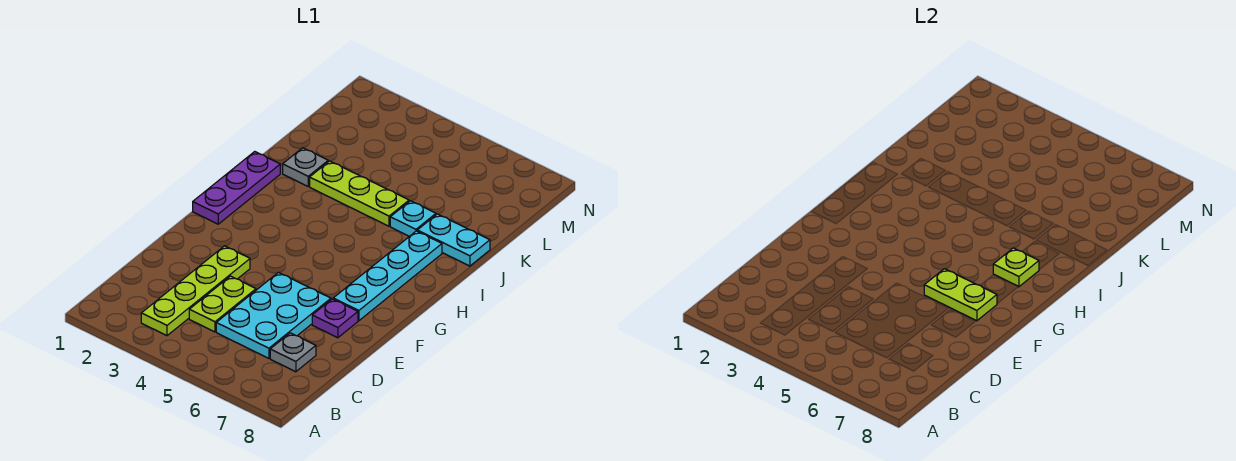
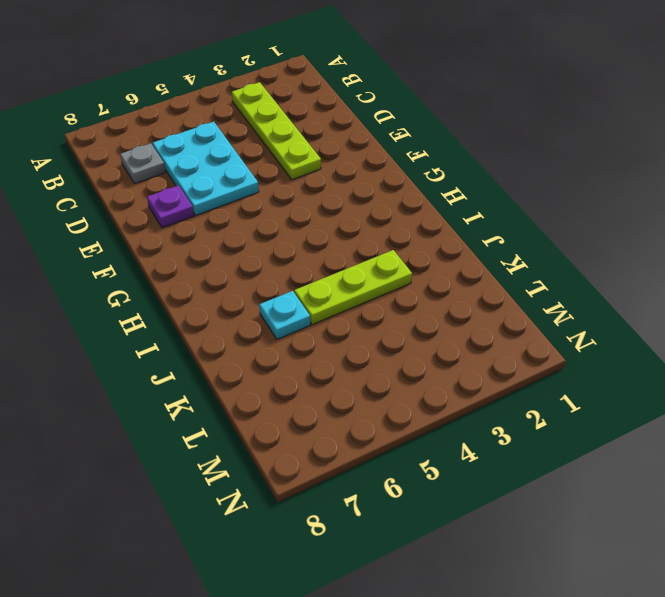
none -> lime 1x2 plate [189,276,256,332]
none -> cyan 1x4 plate [333,231,442,321]
none -> purple 1x3 plate [193,152,280,224]

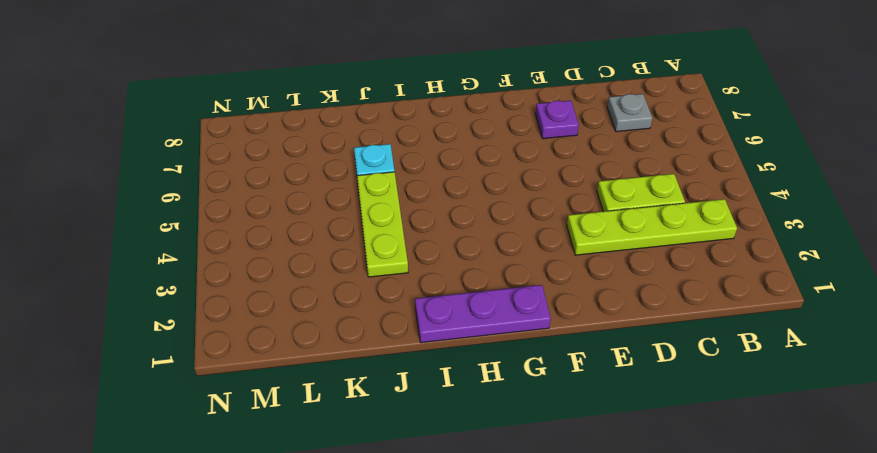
none -> cyan 2x3 plate [216,272,331,358]
none -> cyan 1x4 plate [333,231,442,321]
none -> grey 1x1 plate [283,148,329,186]

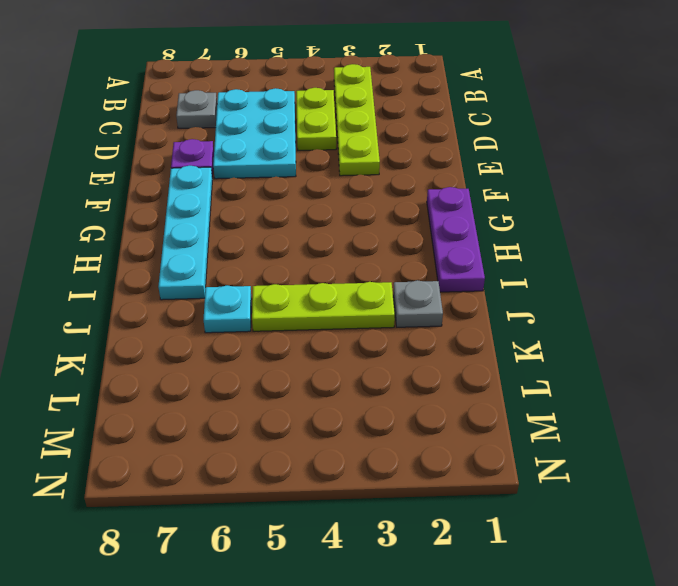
none -> cyan 1x2 plate [417,214,490,266]
none -> lime 1x2 plate [924,269,997,321]
none -> lime 1x1 plate [993,248,1039,287]

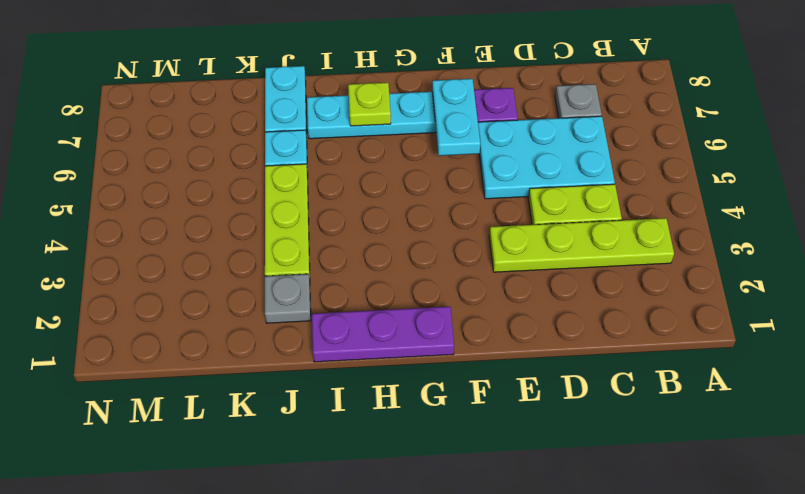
cyan 1x2 plate [432,79,480,156] -> lime 1x2 plate [924,269,997,321]

